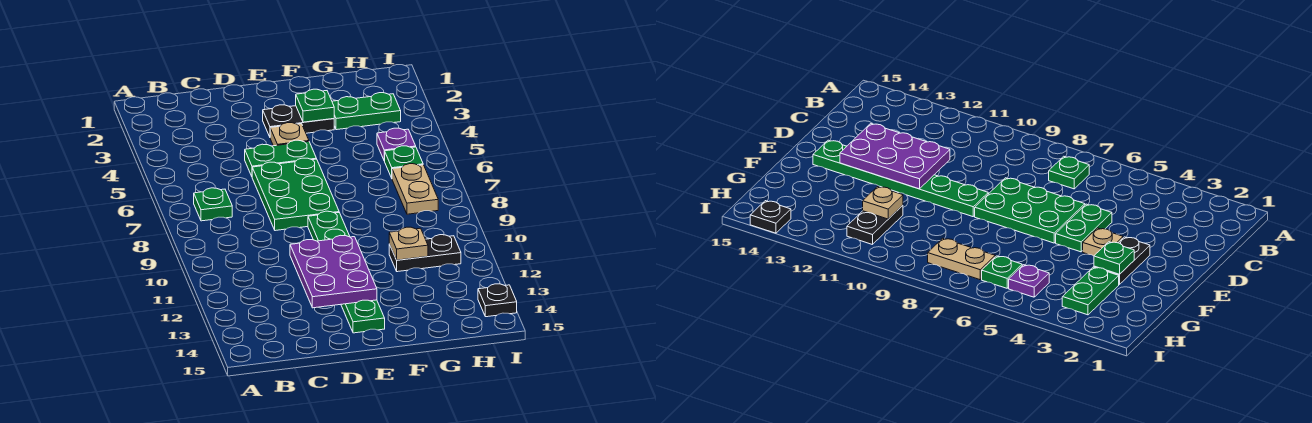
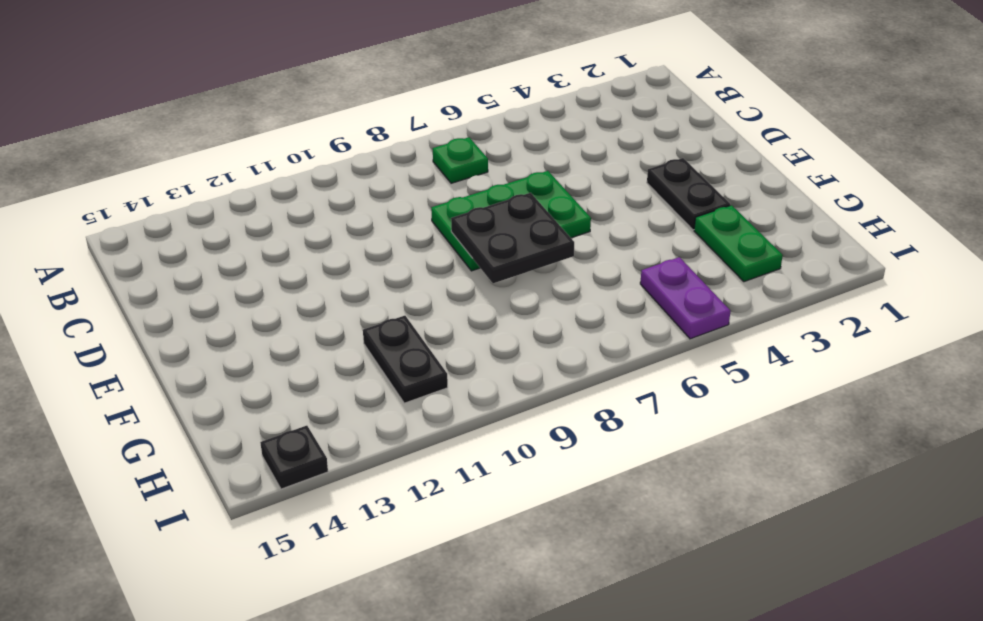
black 2x2 plate [451,193,574,283] -> none
purple 1x2 plate [640,257,731,339] -> purple 1x1 plate [377,128,416,161]
none -> green 1x2 plate [245,140,317,176]
none -> tan 1x1 plate [270,123,309,146]
none -> green 1x6 plate [308,211,385,333]

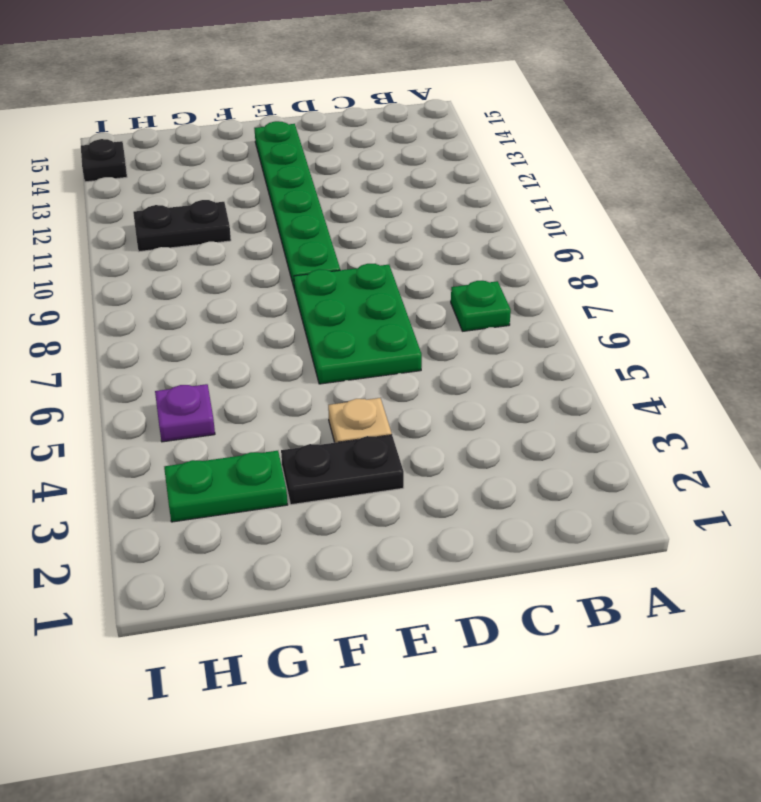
none -> green 1x2 plate [245,140,317,176]
none -> green 1x1 plate [385,146,423,178]
none -> tan 1x2 plate [392,164,438,214]

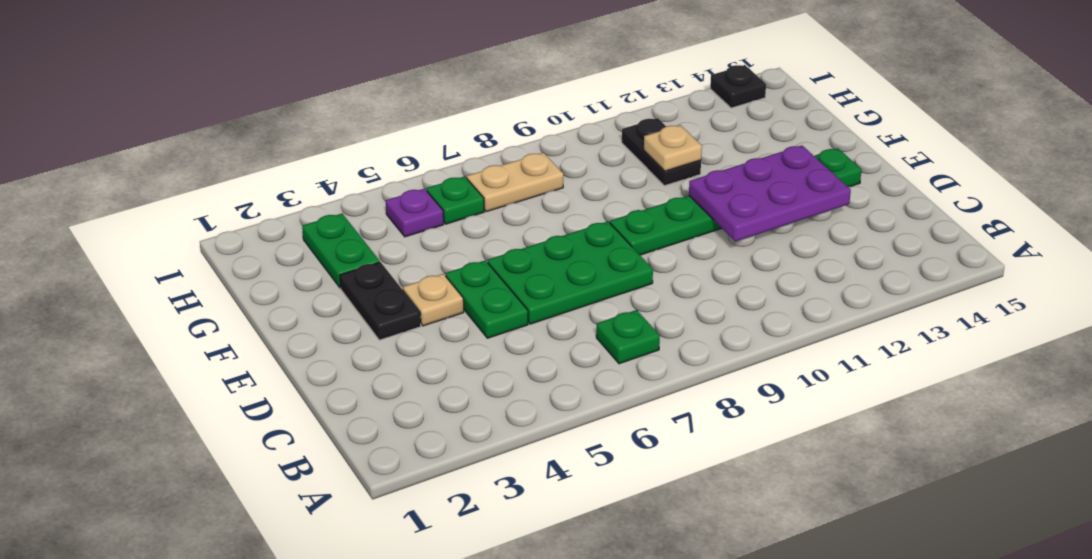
none -> green 1x1 plate [296,89,334,122]

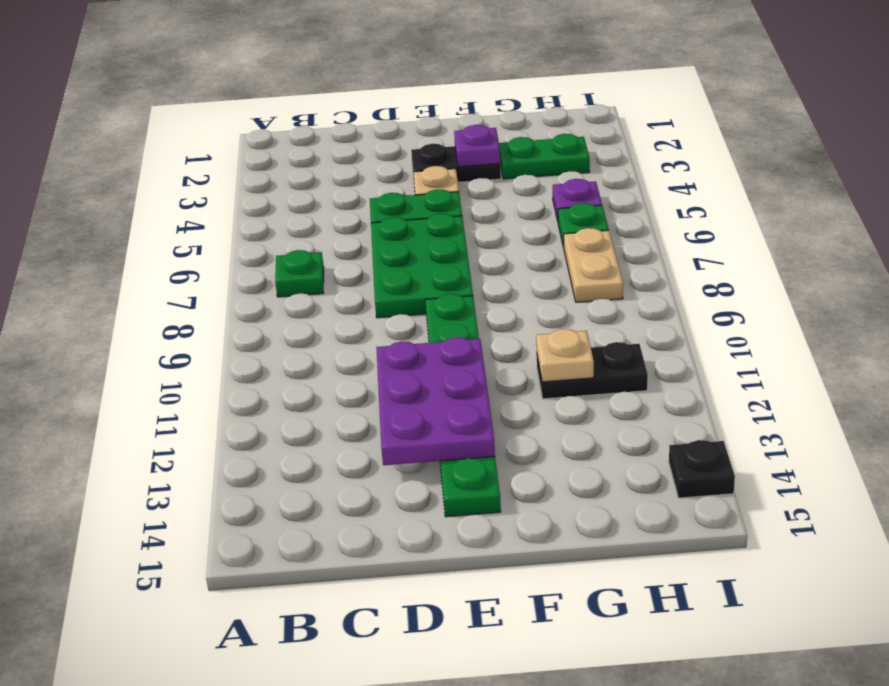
purple 1x1 plate [454,125,500,167] -> green 1x1 plate [296,89,334,122]

